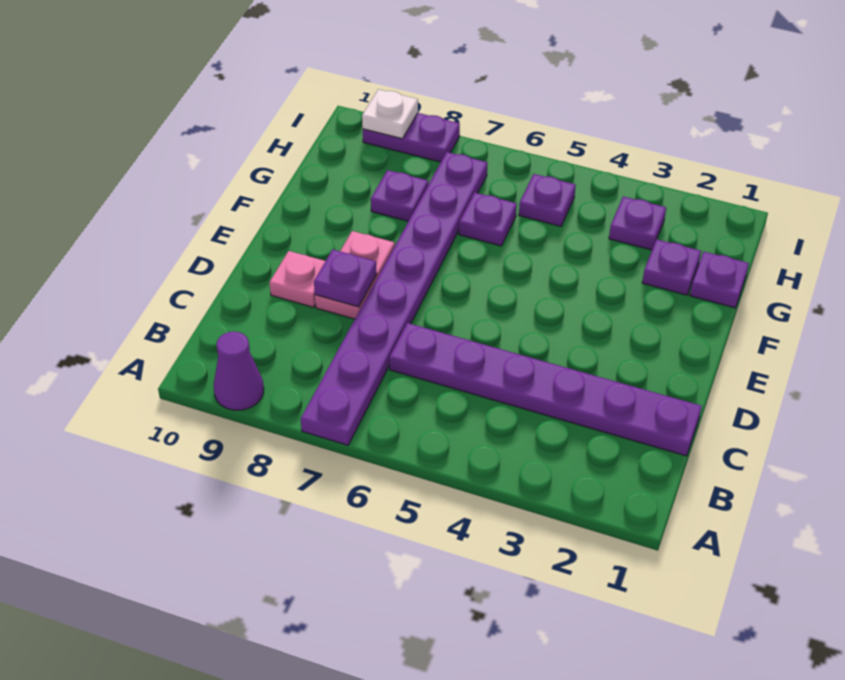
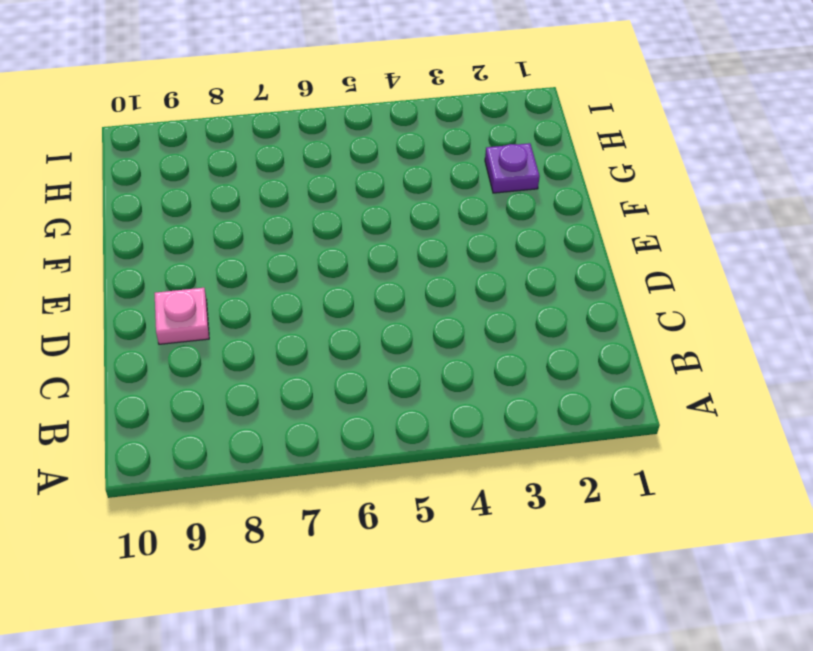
none -> purple 1x8 plate [301,152,488,445]
none -> purple 1x1 cone [214,332,264,410]
none -> purple 1x6 plate [389,323,702,456]

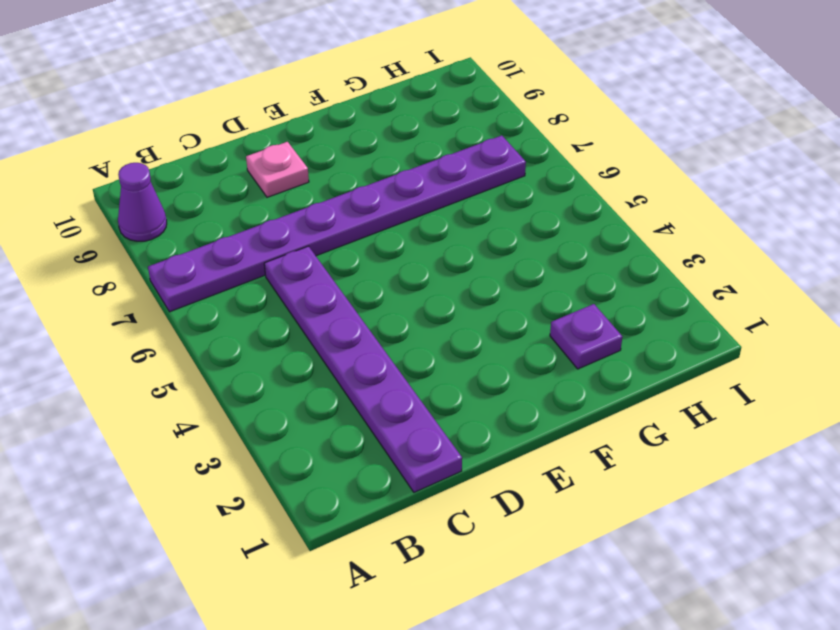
none -> pink 1x2 plate [315,231,395,319]
none -> purple 1x1 plate [690,252,749,308]
none -> purple 1x1 plate [459,192,517,246]

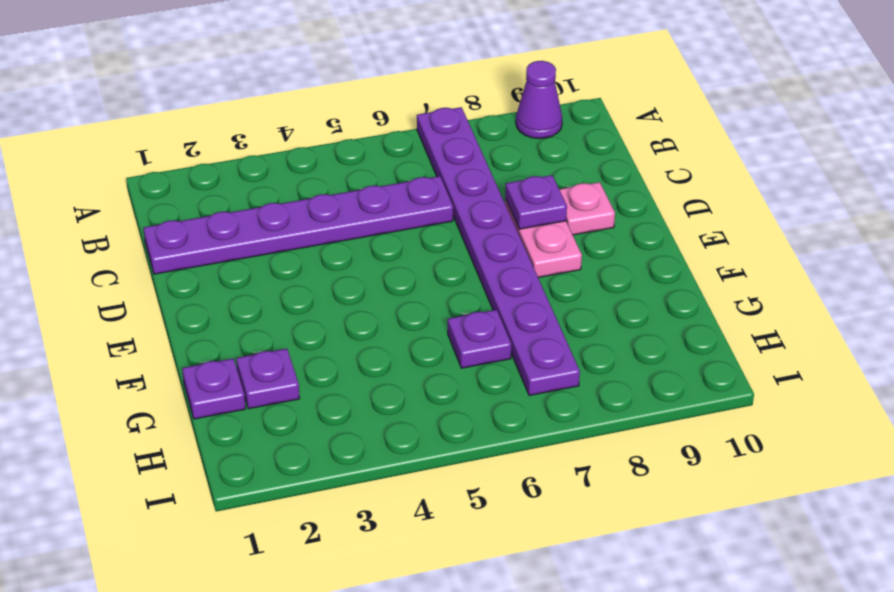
none -> purple 1x1 plate [371,170,428,221]
none -> purple 1x1 plate [609,196,666,250]
none -> purple 1x1 plate [519,174,576,226]

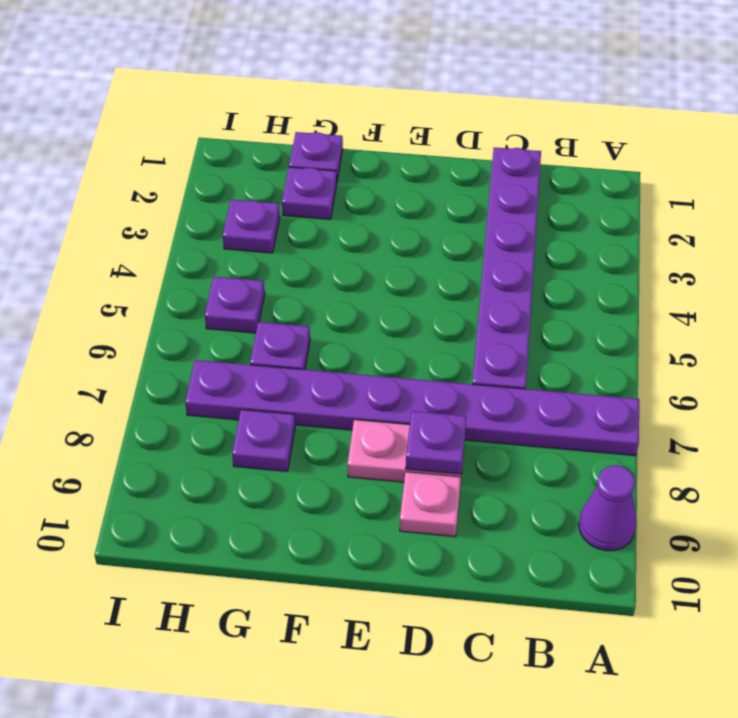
none -> purple 1x2 plate [363,113,460,162]
none -> white 1x1 plate [362,89,418,139]

